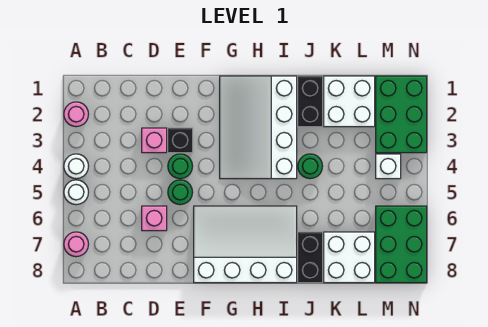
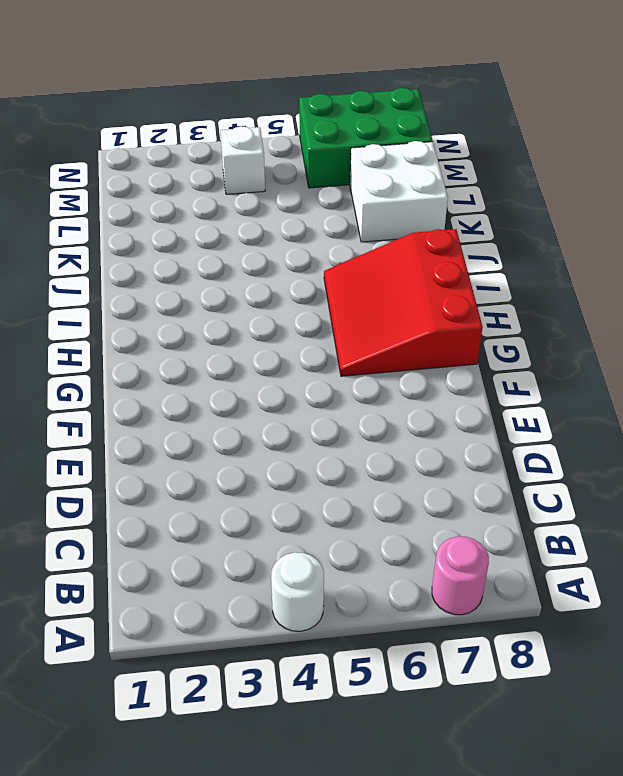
red 3x3 slope [324,229,483,376] -> white 3x4 slope [194,206,297,283]
none -> pink 1x1 round brick [64,102,89,127]
none -> white 1x1 round brick [64,180,89,205]
none -> pink 1x1 brick [142,128,167,153]

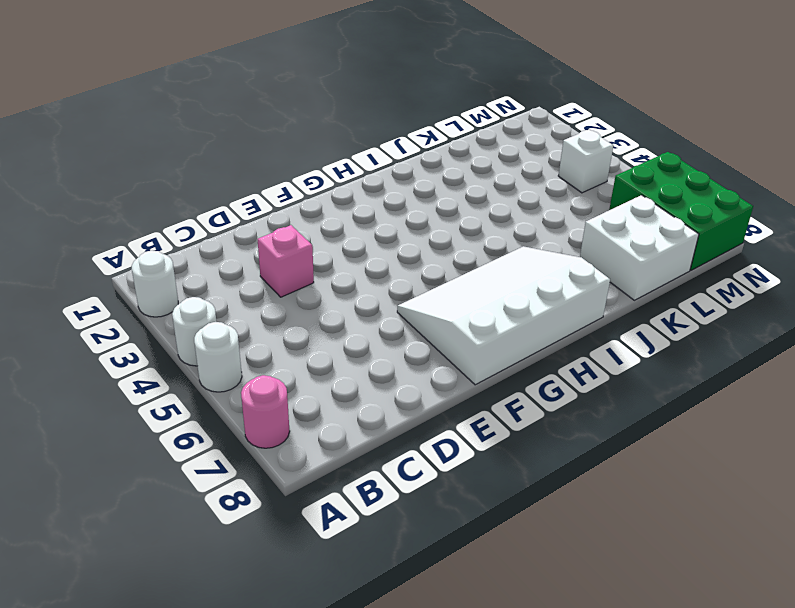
white 1x1 round brick [132,250,178,317] -> pink 1x1 round brick [64,102,89,127]
none -> pink 1x1 brick [142,206,167,231]
none -> black 1x1 brick [168,128,193,153]
none -> green 1x1 round brick [168,154,193,179]

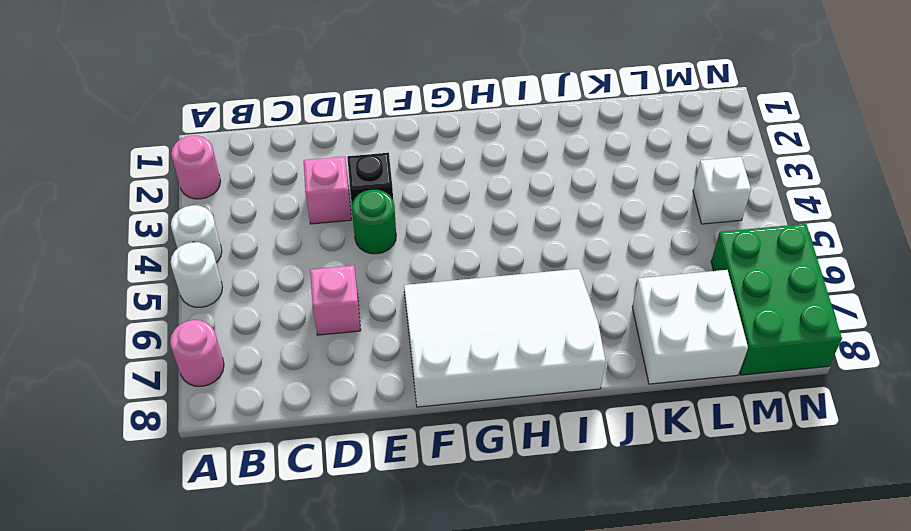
none -> green 1x1 round brick [168,180,193,205]
none -> white 3x4 slope [220,76,297,179]
none -> black 1x2 brick [298,76,323,127]

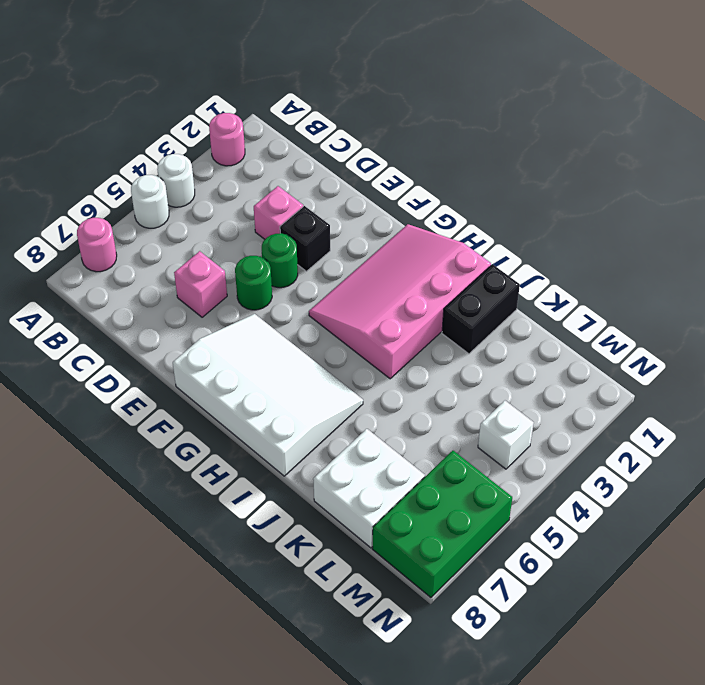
pink 3x4 slope [309,224,491,379] -> white 3x4 slope [220,76,297,179]
none -> green 1x1 round brick [298,154,323,179]
none -> black 1x2 brick [298,232,323,283]
none -> white 2x2 brick [324,76,375,127]

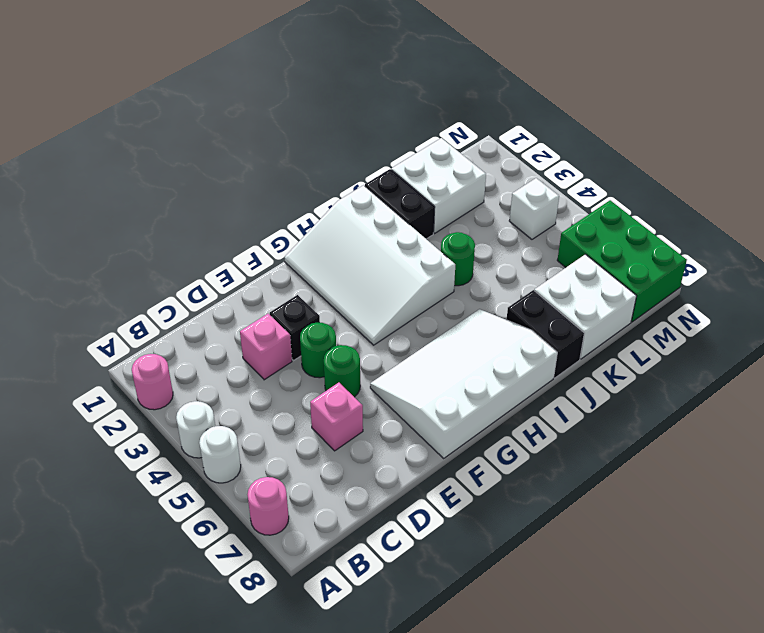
none -> green 2x3 brick [376,76,427,153]

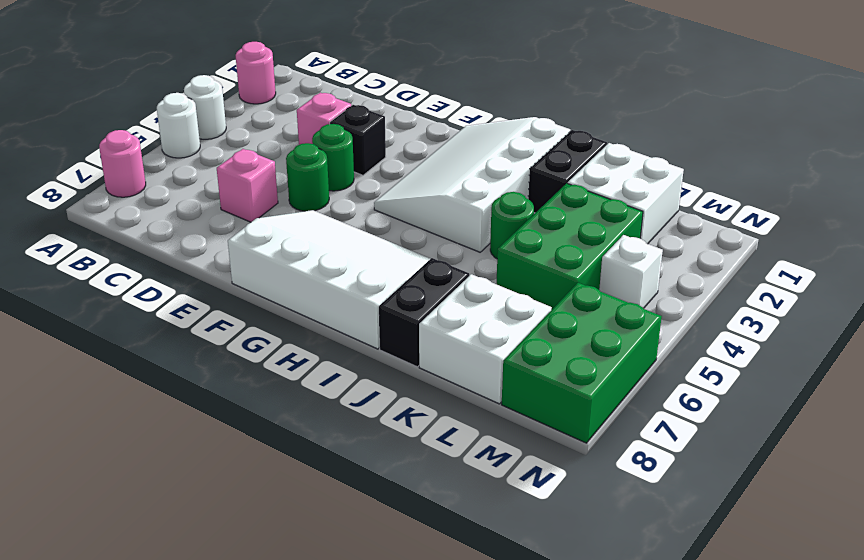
green 2x3 brick [497,183,643,310] -> green 2x3 brick moved to [376,76,427,153]

